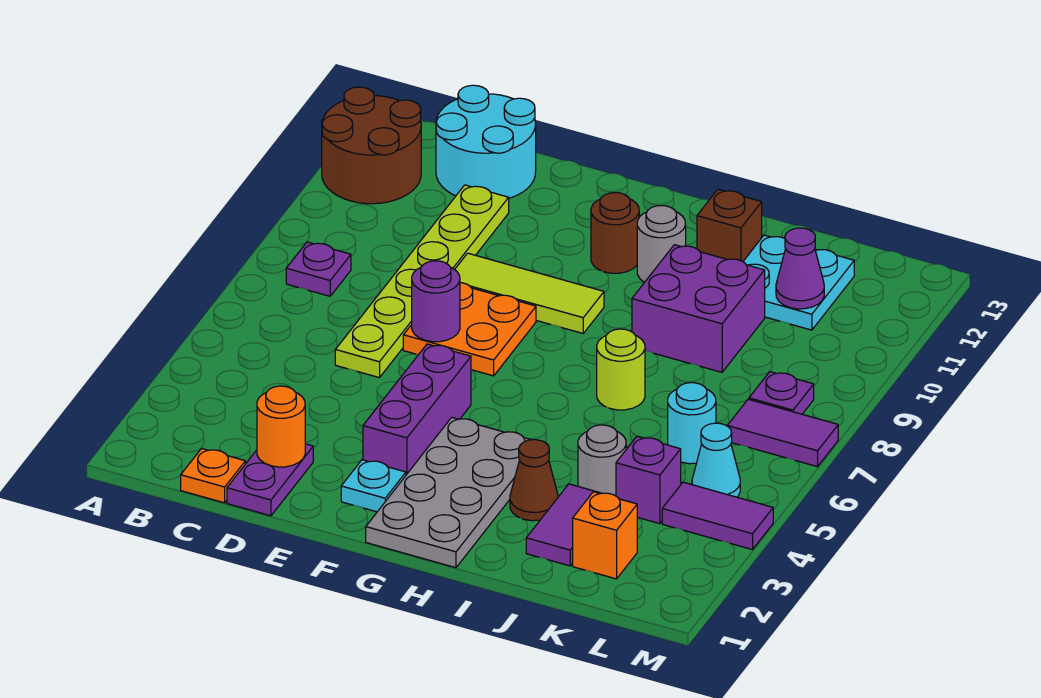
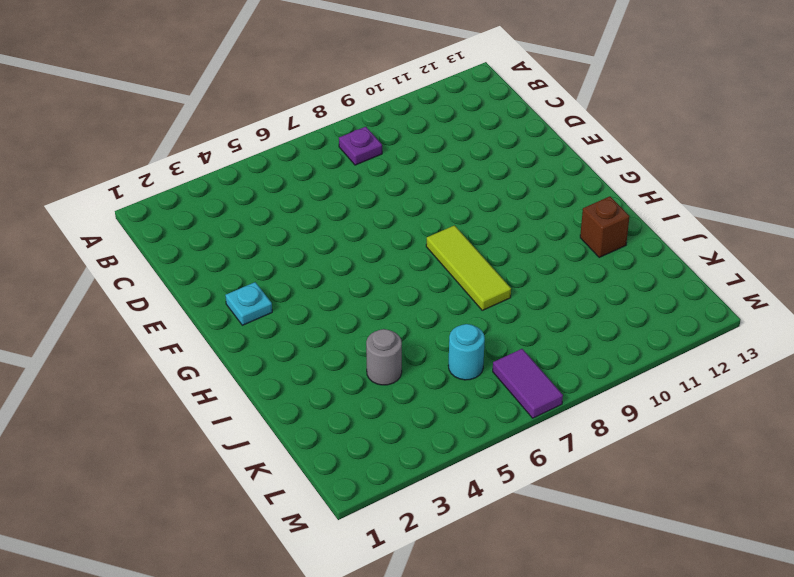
lime 1x3 tile [426,225,511,310] -> lime 1x3 tile moved to [455,253,604,333]
none -> brown 2x2 round brick [322,87,421,204]
none -> orange 1x1 plate [181,449,245,503]
none -> cyan 2x2 round brick [436,85,536,198]
none -> purple 1x2 plate [227,444,313,516]

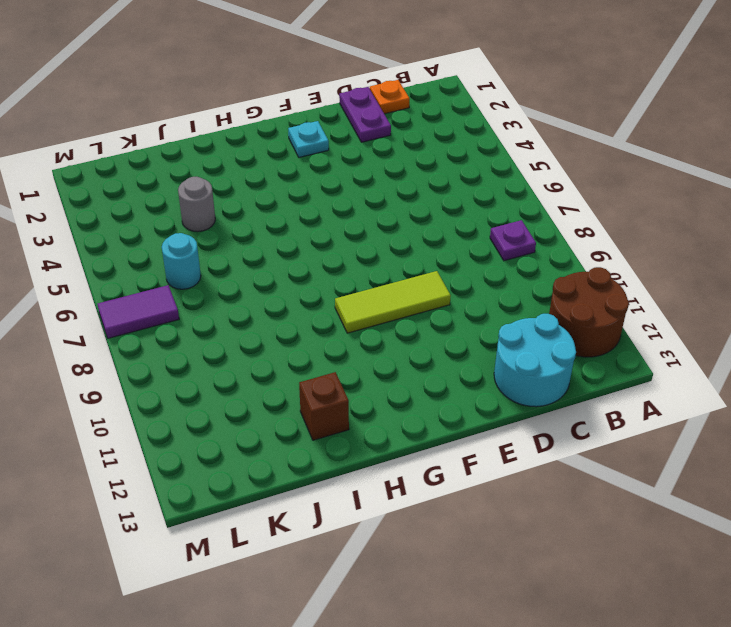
none -> lime 1x6 plate [335,185,509,378]
none -> orange 2x2 plate [403,283,536,376]
none -> purple 1x3 brick [363,344,471,475]
none -> grey 2x4 plate [366,418,531,568]

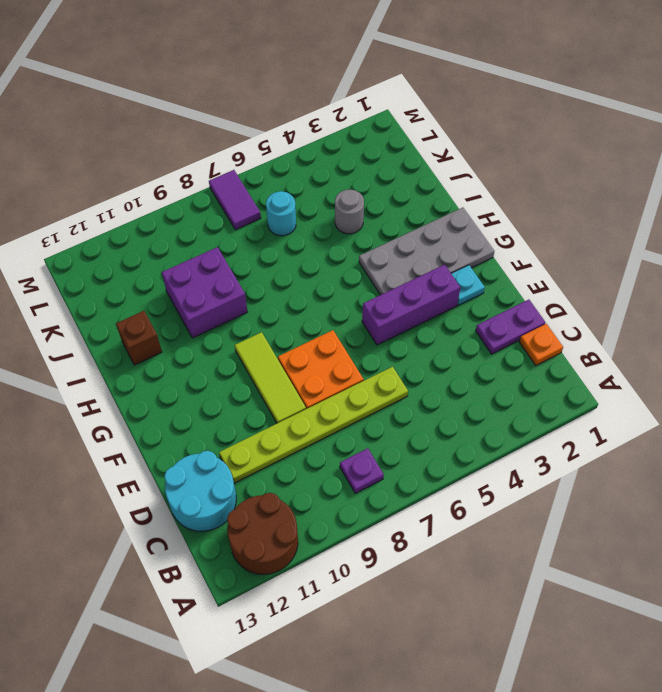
none -> brown 1x1 round brick [591,193,639,273]
none -> grey 1x1 round brick [637,206,686,282]
none -> brown 1x1 cone [510,440,558,521]
none -> lime 1x1 round brick [597,329,645,410]

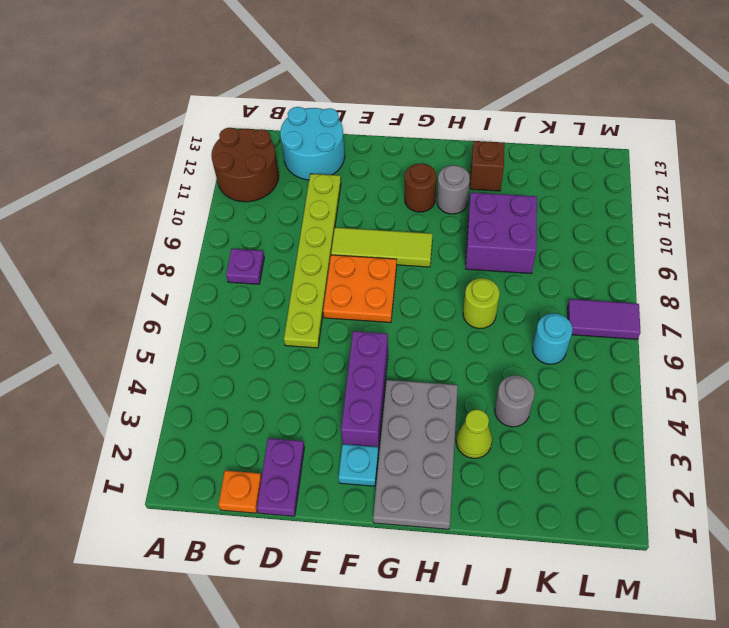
lime 1x1 cone [456,409,492,458] -> brown 1x1 cone [510,440,558,521]
none -> purple 1x2 tile [526,484,602,566]
none -> cyan 2x2 plate [743,235,854,330]
none -> orange 1x1 brick [573,492,637,579]
none -> purple 1x1 brick [616,437,681,524]

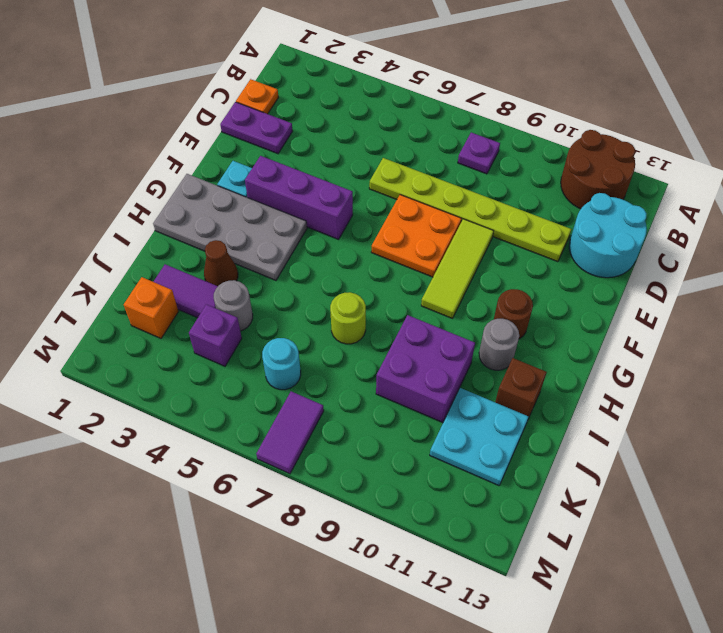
none -> purple 1x2 tile [662,482,773,550]
none -> cyan 1x1 cone [692,423,740,497]
none -> purple 1x1 plate [749,372,814,414]
none -> orange 1x1 round brick [257,386,305,467]

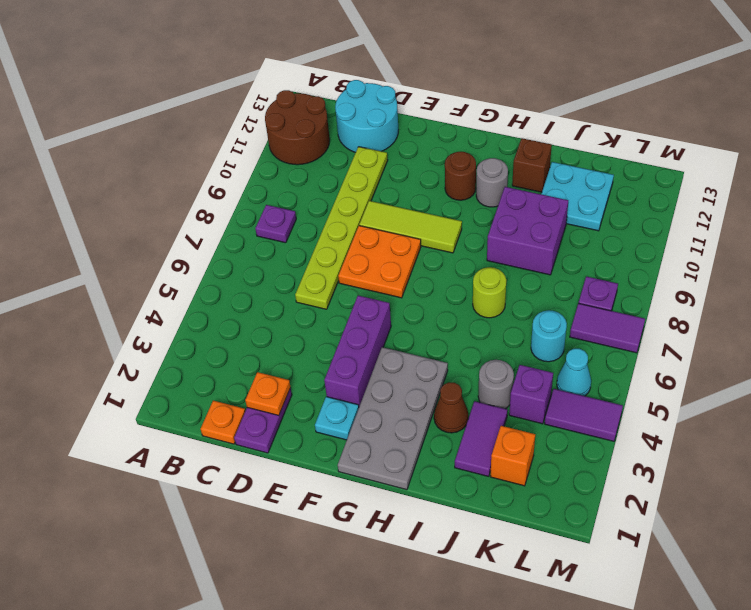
orange 1x1 plate [245,372,291,415] -> orange 1x1 round brick [257,386,305,467]
none -> purple 1x1 round brick [412,261,460,342]
none -> purple 1x1 cone [776,228,824,309]

